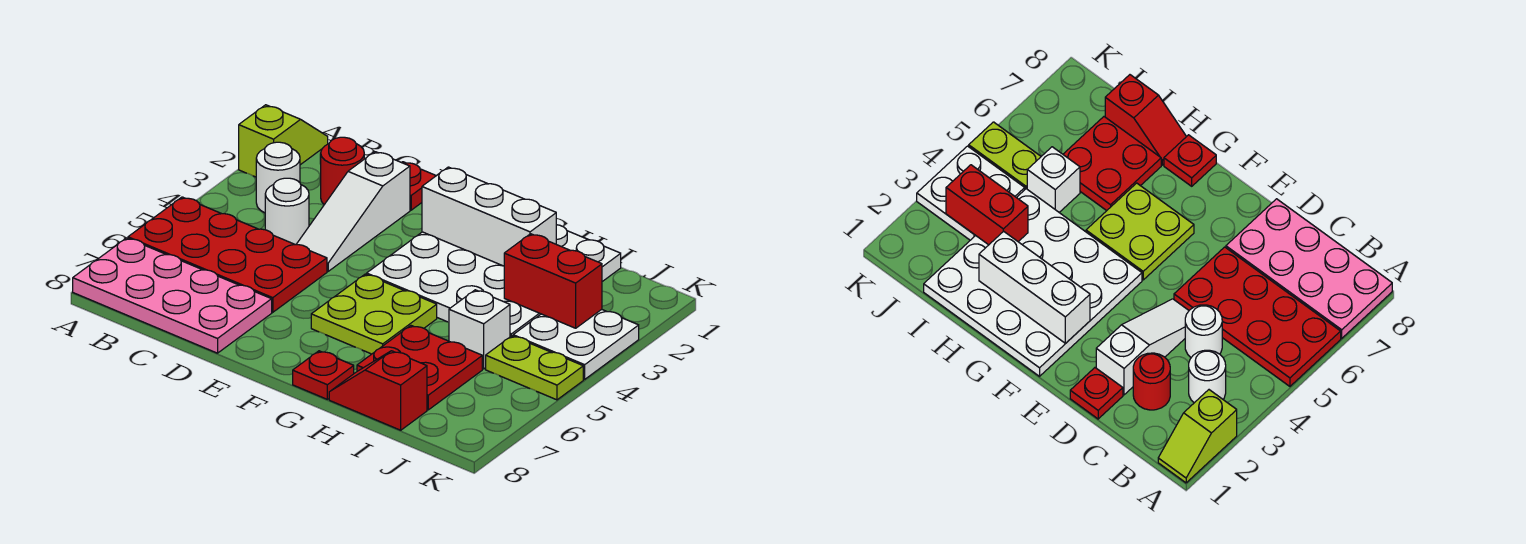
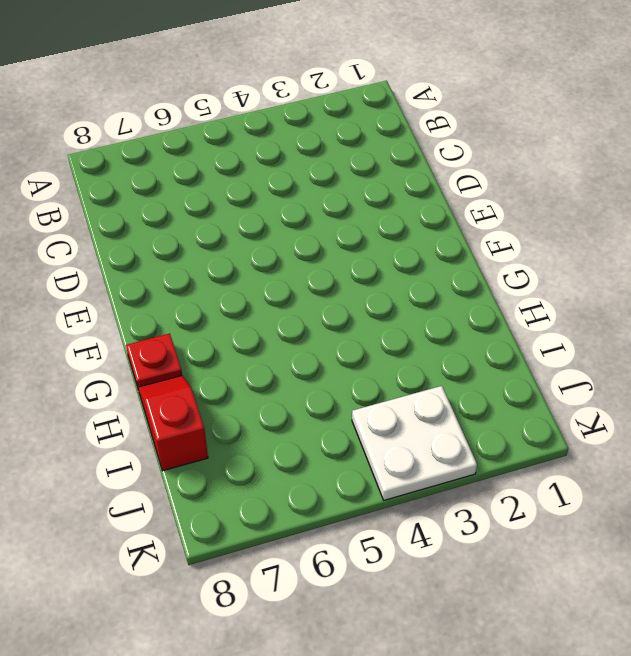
none -> lime 1x2 slope [239,105,328,177]
none -> red 2x4 plate [128,197,327,312]
none -> pink 2x4 plate [73,238,272,353]

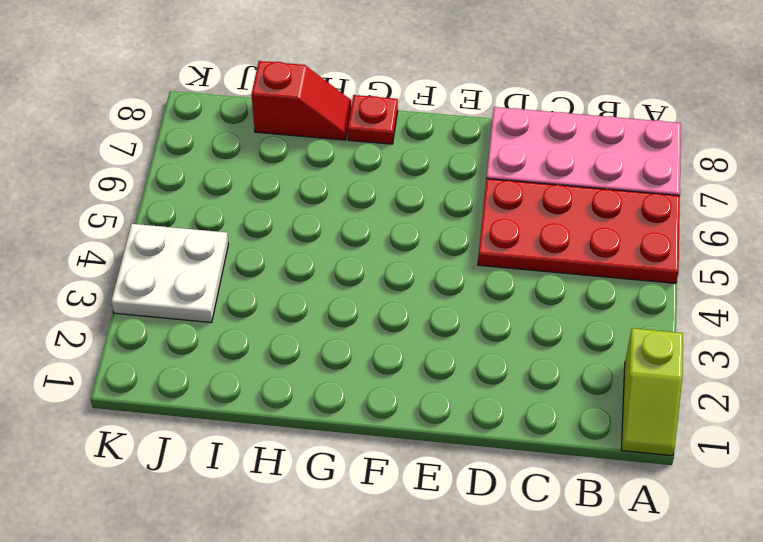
none -> white 1x1 round brick [256,142,300,213]
none -> red 1x1 round brick [321,137,364,205]
none -> white 1x1 round brick [265,178,309,245]

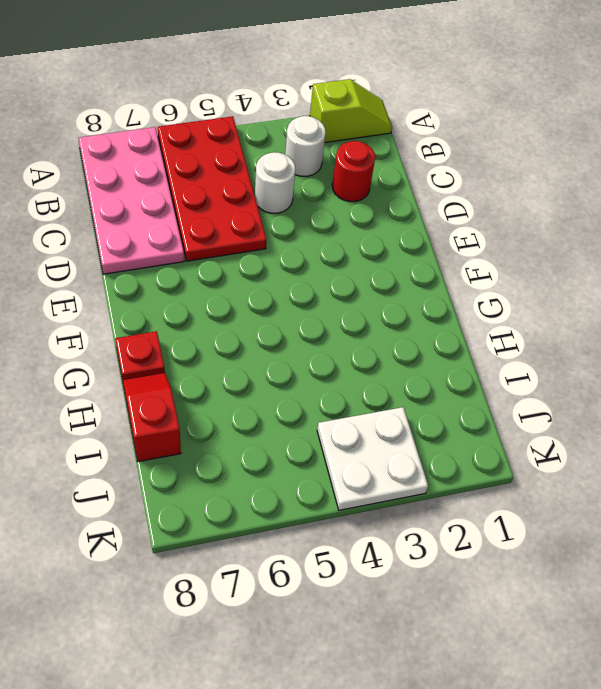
none -> red 1x1 plate [402,162,436,210]
none -> white 1x3 slope [296,152,410,271]
none -> white 4x4 plate [367,225,621,337]

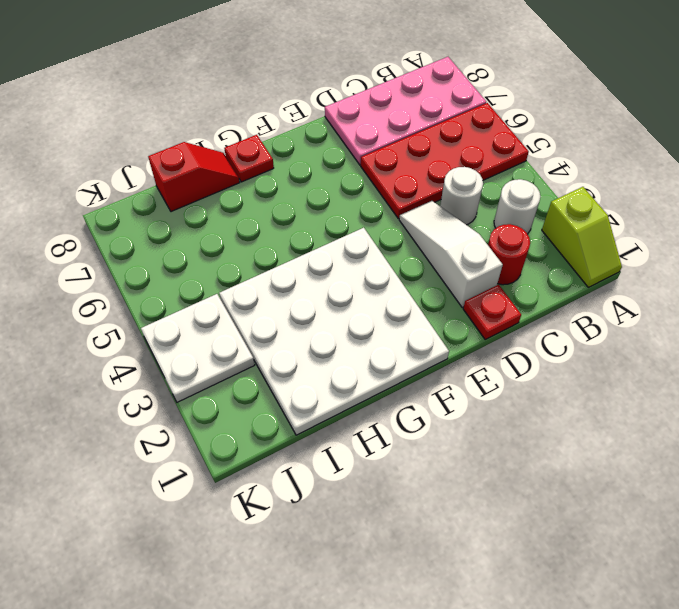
none -> lime 2x2 plate [311,274,437,354]
none -> red 2x2 plate [357,326,482,410]
none -> white 1x1 brick [449,290,510,369]

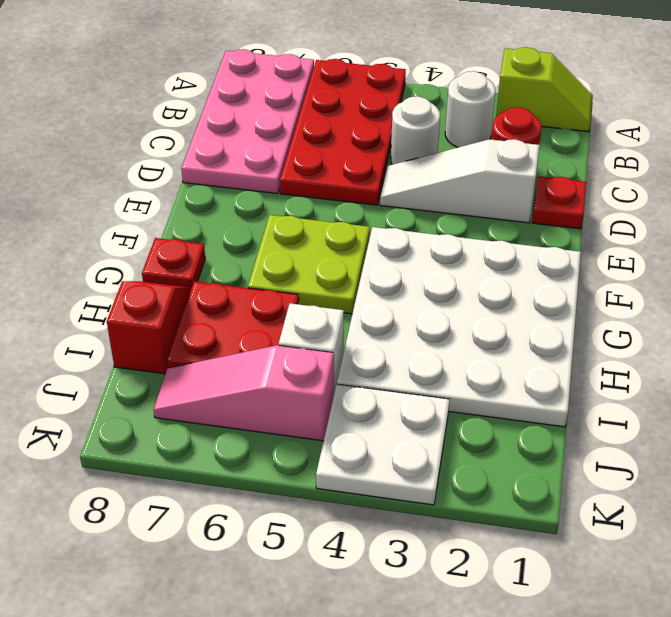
pink 1x3 slope [154,345,334,441] -> lime 1x2 plate [486,336,583,400]
none -> white 1x3 brick [422,167,556,266]
none -> red 1x2 brick [504,234,602,328]

